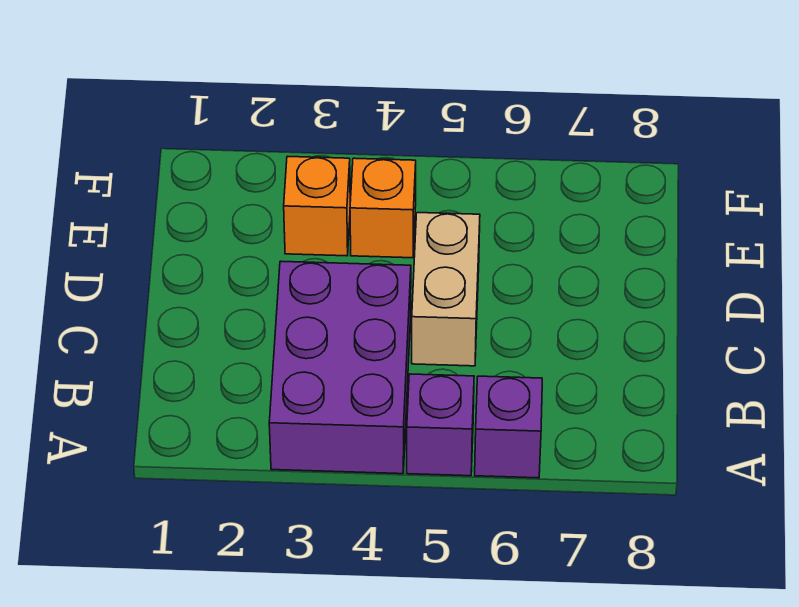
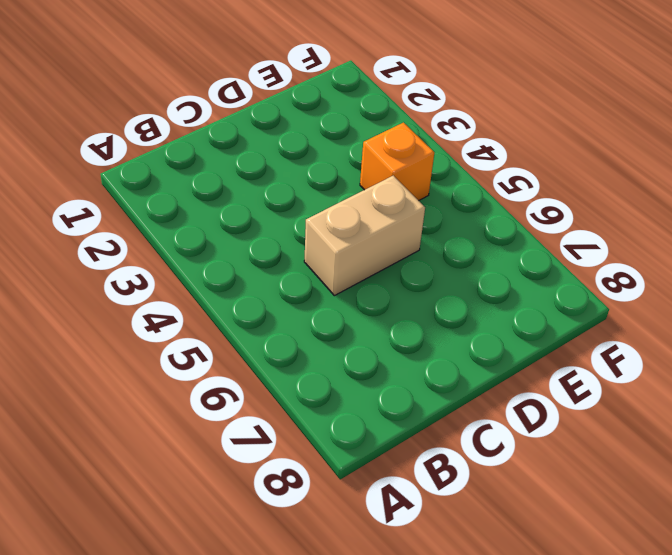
none -> purple 2x3 brick [269,261,411,474]
none -> purple 1x1 brick [407,374,474,476]

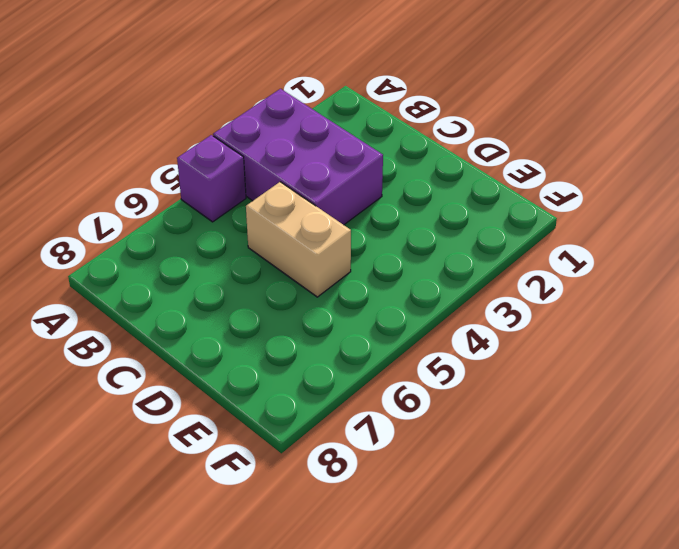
none -> purple 1x1 brick [475,376,542,478]
none -> orange 1x1 brick [284,156,350,256]

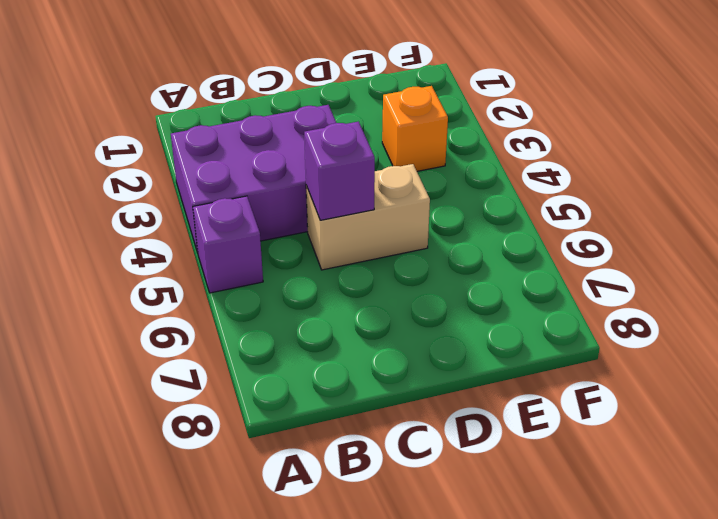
purple 1x1 brick [304,122,375,220] -> purple 1x1 brick moved to [475,376,542,478]
none -> orange 1x1 brick [350,158,416,258]

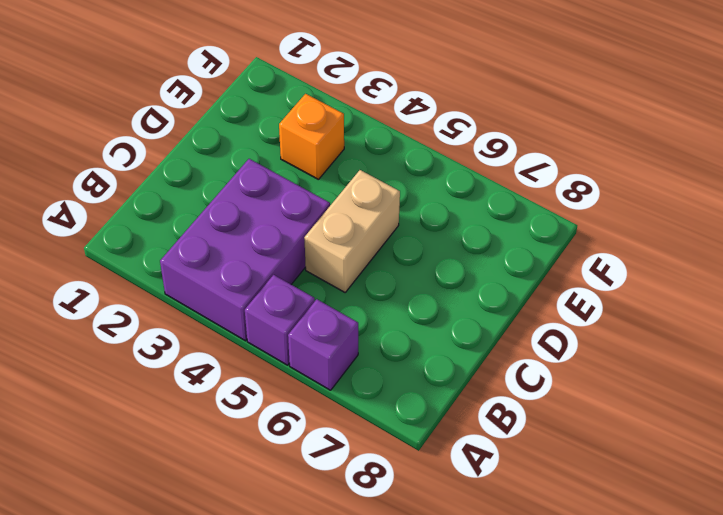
none -> orange 1x1 brick [350,158,416,258]

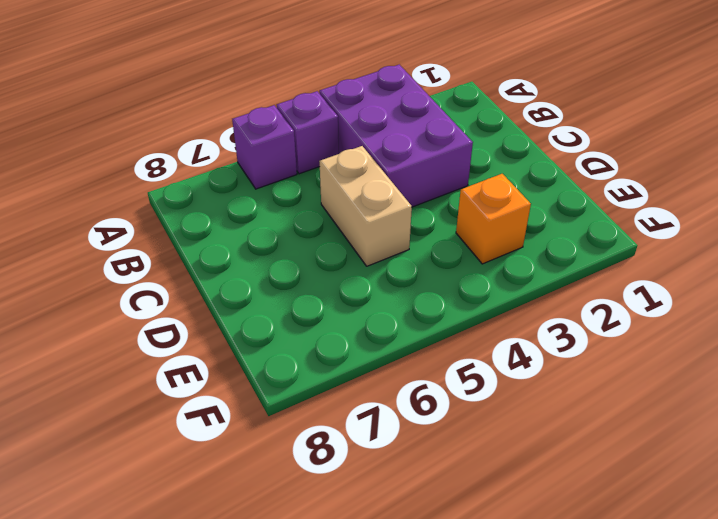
none -> orange 1x1 brick [350,158,416,258]

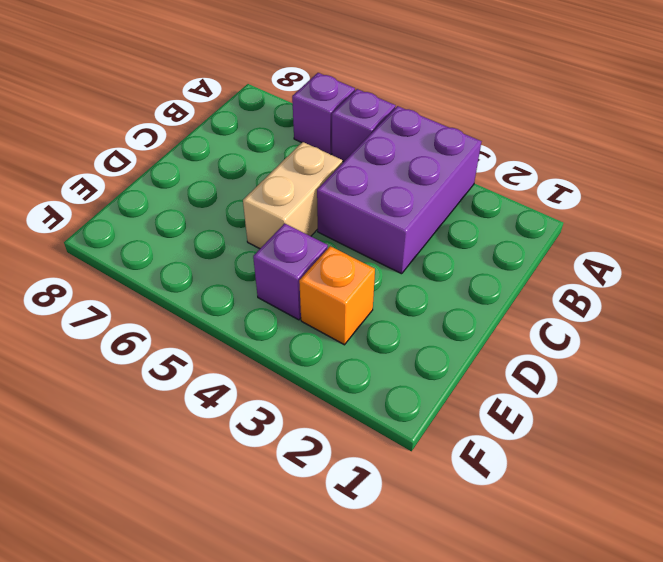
purple 1x1 brick [253,223,328,320] -> orange 1x1 brick [350,158,416,258]

